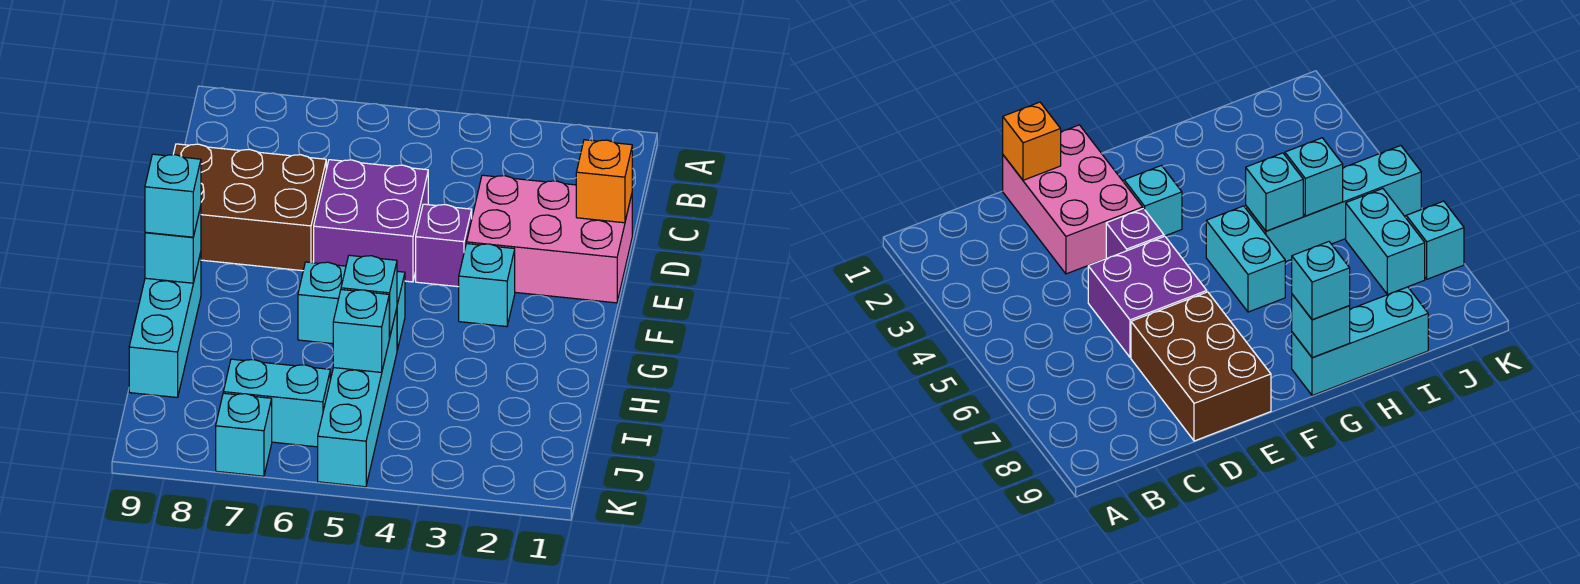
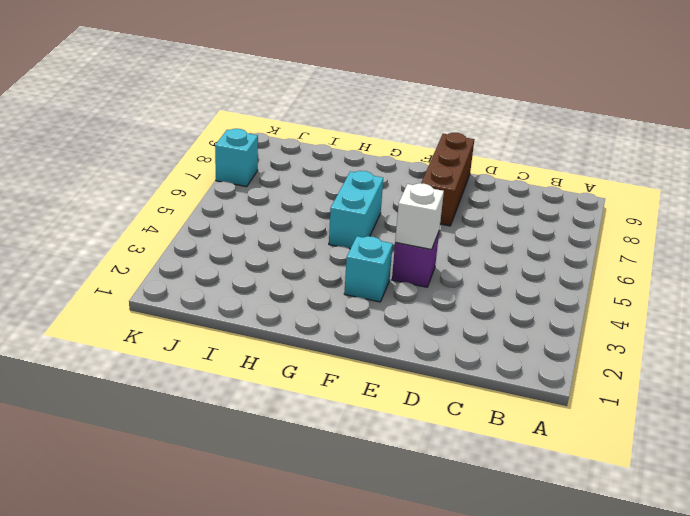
white 1x1 brick [395,183,444,249] -> none
brown 1x3 brick [421,133,474,226] -> brown 2x3 brick [173,144,326,271]
none -> pink 2x3 brick [467,175,632,303]
none -> purple 2x2 brick [313,160,428,282]
none -> cyan 1x3 brick [129,253,201,398]

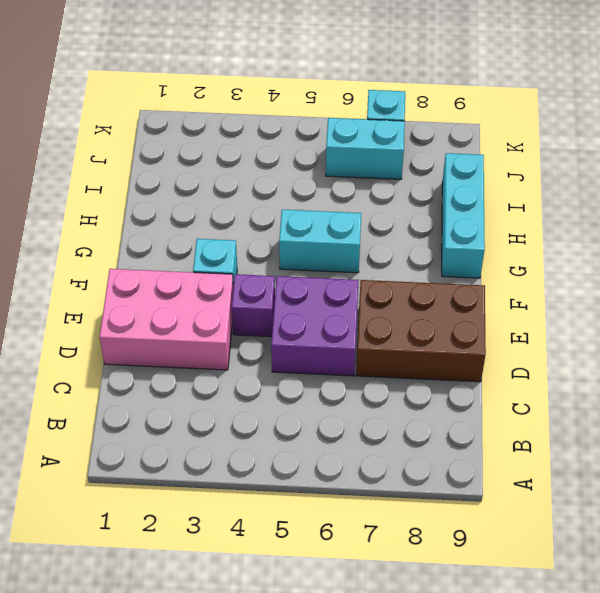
none -> cyan 1x4 brick [318,309,397,487]
none -> orange 1x1 brick [576,140,632,223]
none -> cyan 1x1 brick [145,207,201,283]

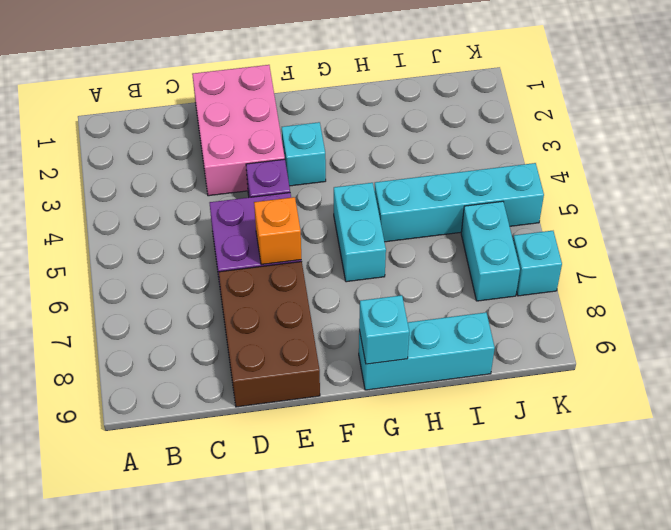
orange 1x1 brick [254,197,301,265] -> orange 1x1 brick moved to [576,140,632,223]
none -> cyan 1x1 brick [341,255,397,338]
none -> cyan 1x1 brick [333,290,389,372]
none -> cyan 1x1 brick [145,154,201,237]

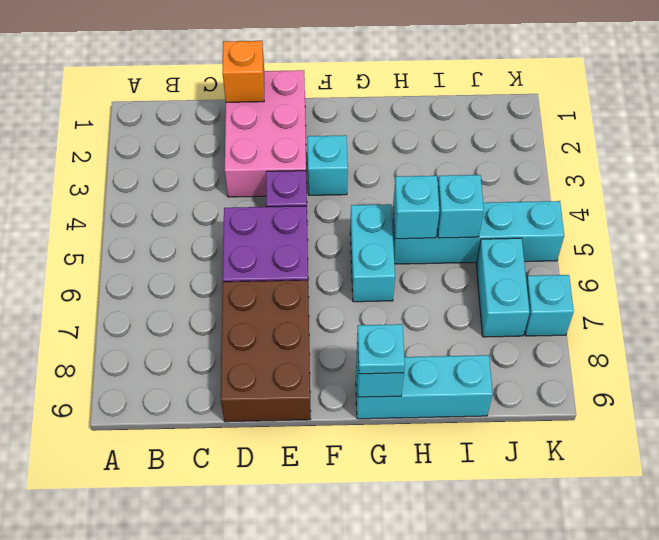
cyan 1x1 plate [357,324,405,374] -> cyan 1x1 brick [145,154,201,237]

